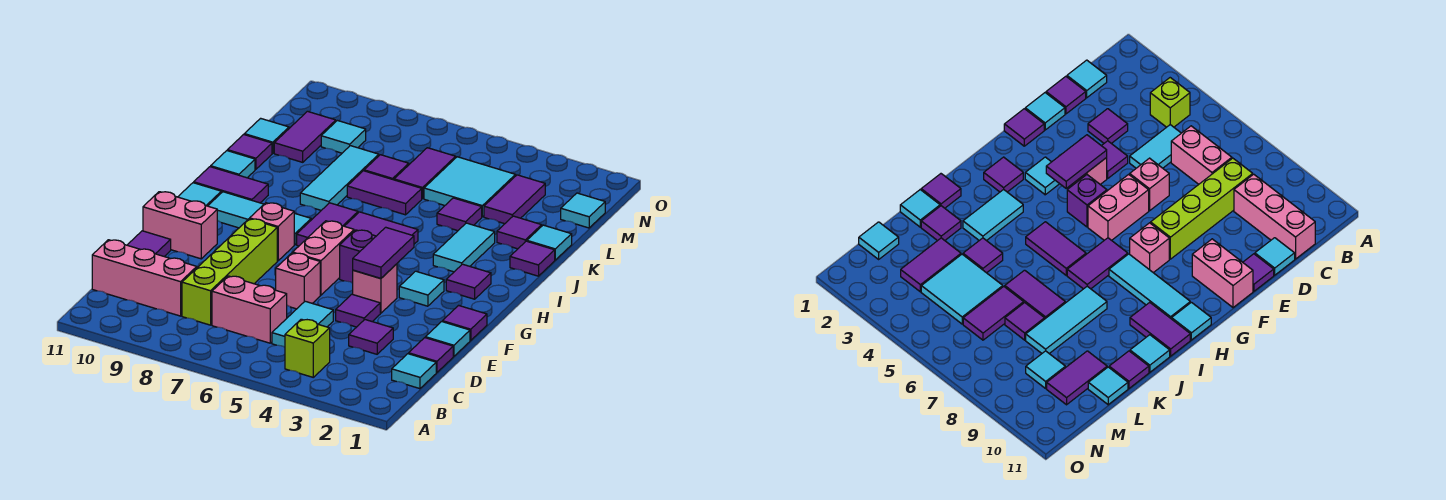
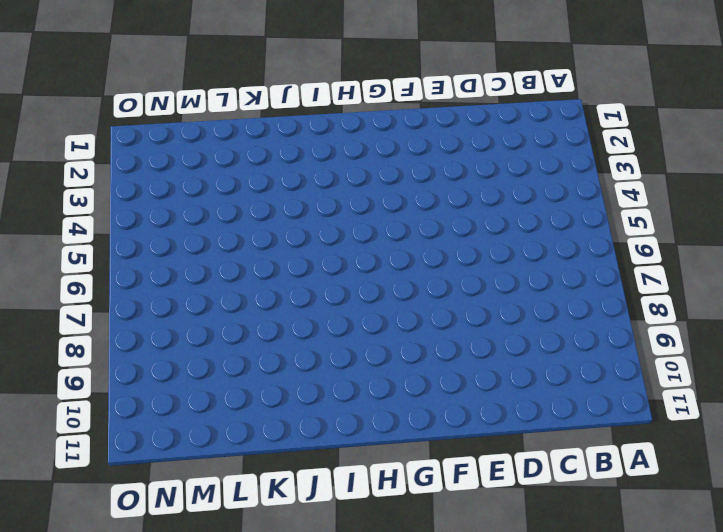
none -> lime 1x1 brick [285,319,330,377]
none -> cyan 1x1 tile [392,354,436,389]
none -> cyan 1x2 tile [272,301,333,347]
none -> pink 1x2 brick [212,276,287,343]

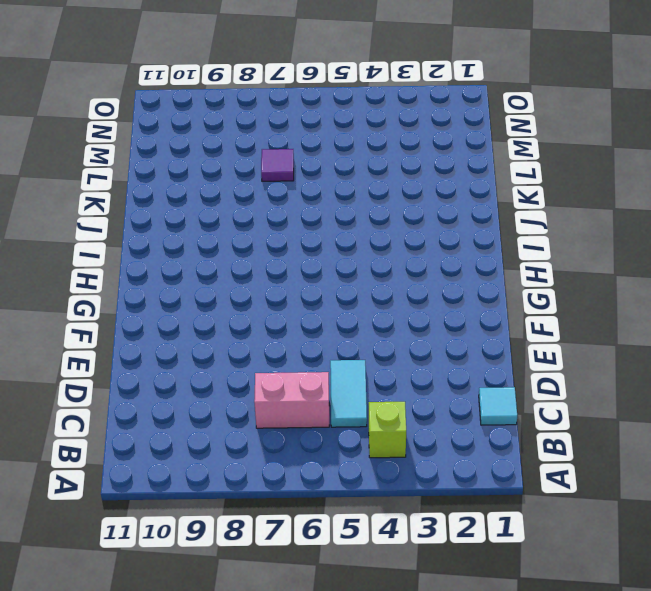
none -> lime 1x4 brick [182,219,277,325]
none -> pink 1x3 brick [92,240,197,316]
none -> purple 1x1 tile [409,338,453,373]
none -> purple 1x1 tile [349,320,393,354]

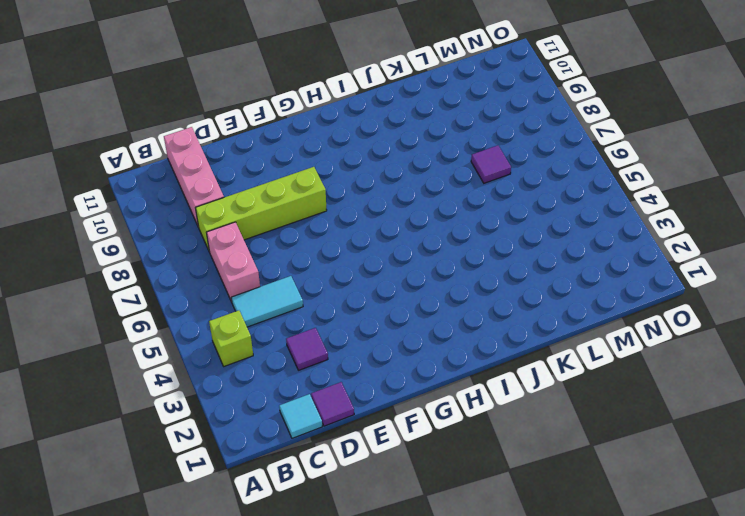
none -> cyan 1x1 tile [1255,238,1295,275]
none -> cyan 1x1 tile [425,322,470,356]
none -> purple 1x1 tile [336,294,380,327]
none -> pink 1x1 brick [276,253,320,309]

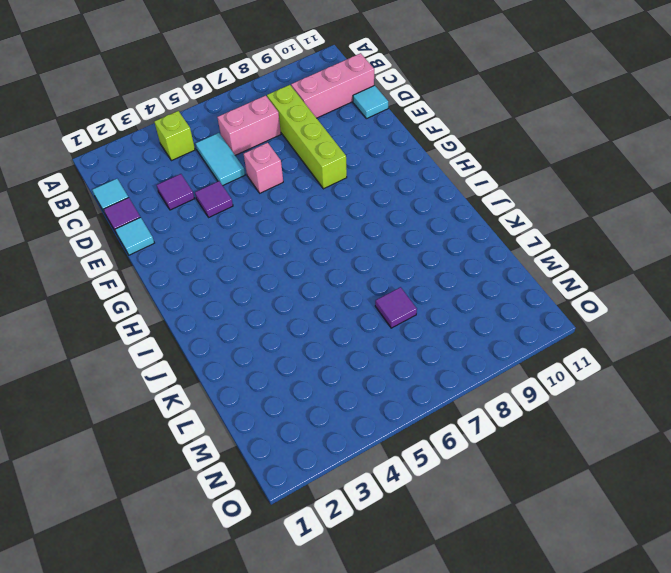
none -> purple 1x1 tile [128,231,171,256]
none -> purple 1x1 tile [442,305,487,340]
none -> pink 1x1 brick [353,264,397,313]
none -> pink 1x2 brick [293,221,354,295]

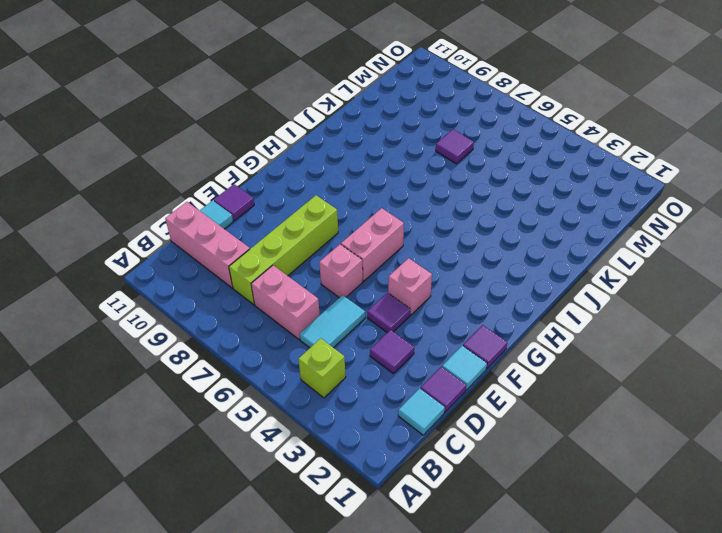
none -> pink 1x2 brick [143,192,217,259]
none -> cyan 1x1 tile [399,271,444,306]
none -> purple 1x1 brick [340,230,376,283]
none -> pink 1x1 brick [250,203,294,261]

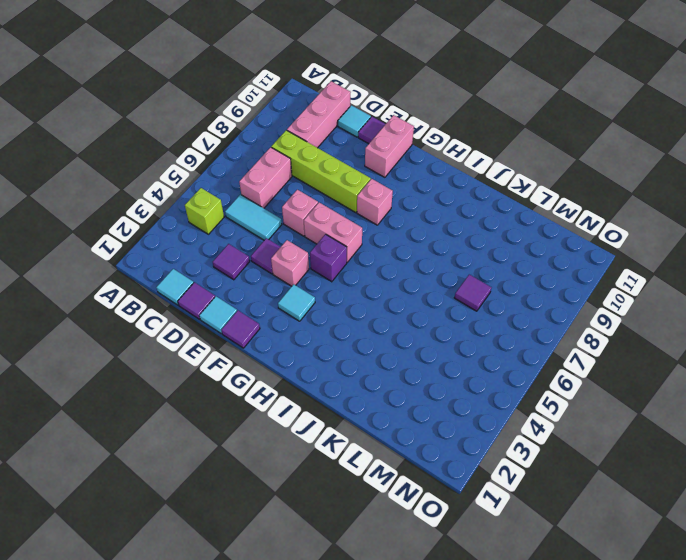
none -> purple 1x1 tile [446,264,491,299]
none -> purple 1x2 tile [297,203,358,246]
none -> cyan 1x3 tile [208,192,311,245]
none -> cyan 1x1 tile [178,183,221,206]

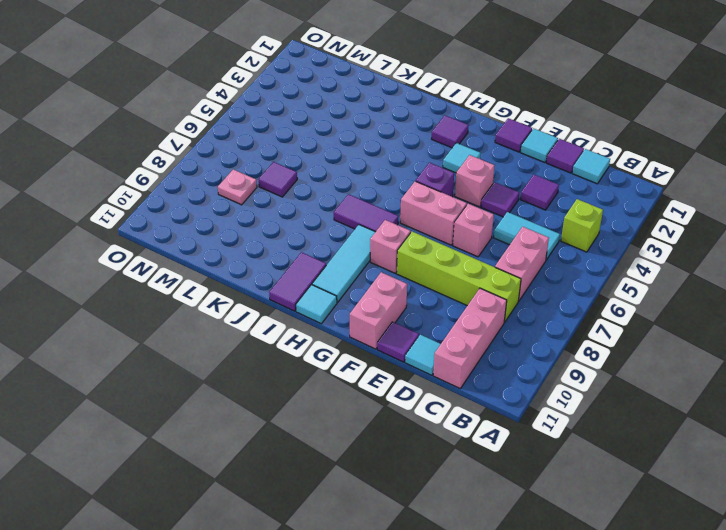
pink 1x1 plate [218,169,257,205] -> none
none -> cyan 1x2 tile [433,223,495,272]
none -> purple 1x2 tile [345,212,418,244]
none -> purple 1x1 tile [510,241,555,276]
none -> cyan 1x3 tile [300,146,379,210]

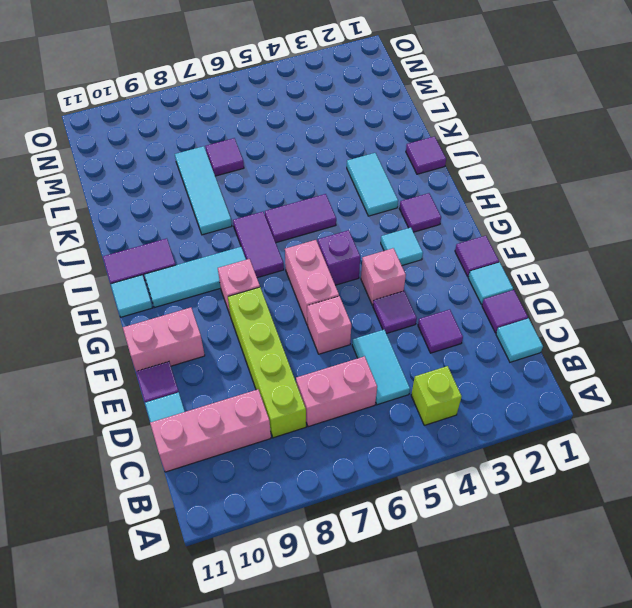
none -> cyan 1x1 tile [211,151,255,178]
none -> cyan 1x1 tile [527,225,572,260]
none -> purple 1x1 tile [497,216,542,249]
none -> purple 1x1 tile [437,198,482,231]

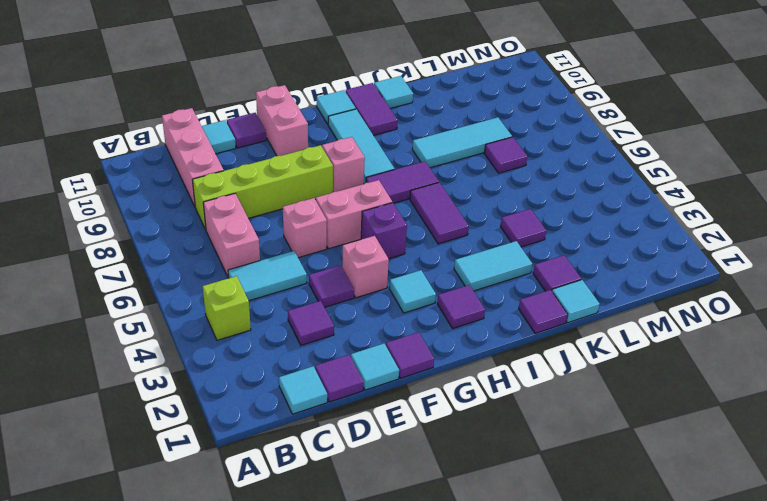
none -> purple 1x2 tile [347,171,422,215]
none -> purple 1x1 tile [227,134,272,169]
none -> purple 1x2 tile [484,175,545,224]
none -> cyan 2x2 tile [424,157,516,217]

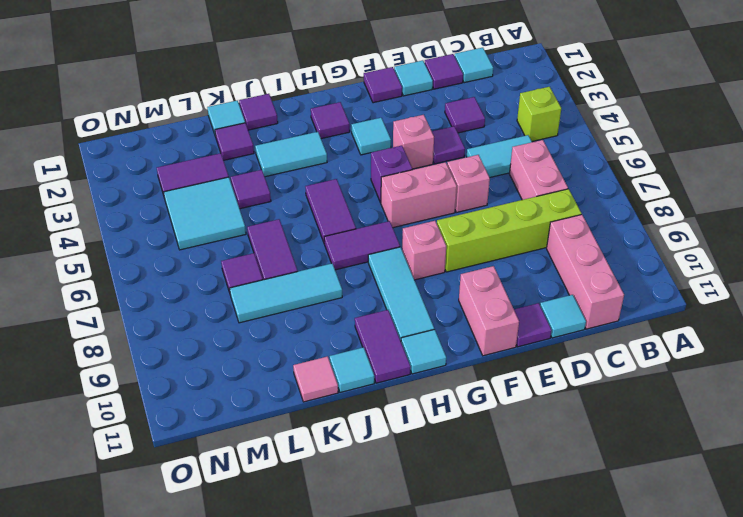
pink 1x1 tile [293,356,338,402] -> purple 1x1 tile [227,134,272,169]
none -> purple 1x2 tile [394,148,456,199]
none -> purple 1x2 tile [274,111,336,162]
none -> cyan 1x1 tile [244,118,289,153]
none -> cyan 1x1 tile [561,193,605,228]

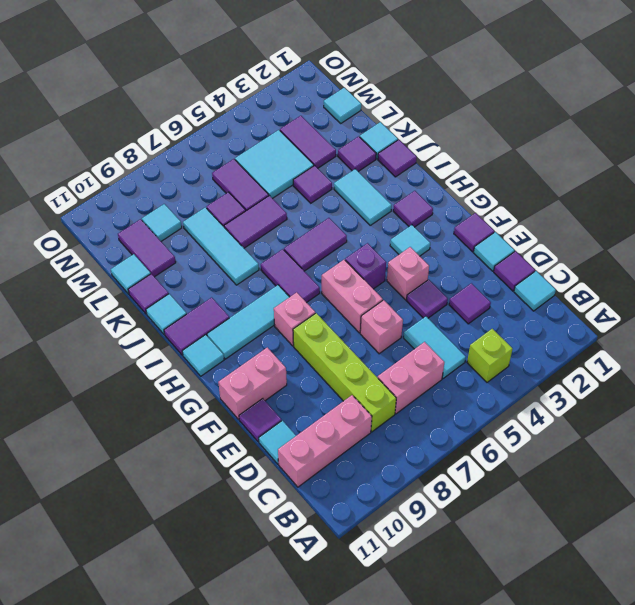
none -> purple 1x2 tile [353,227,414,278]

